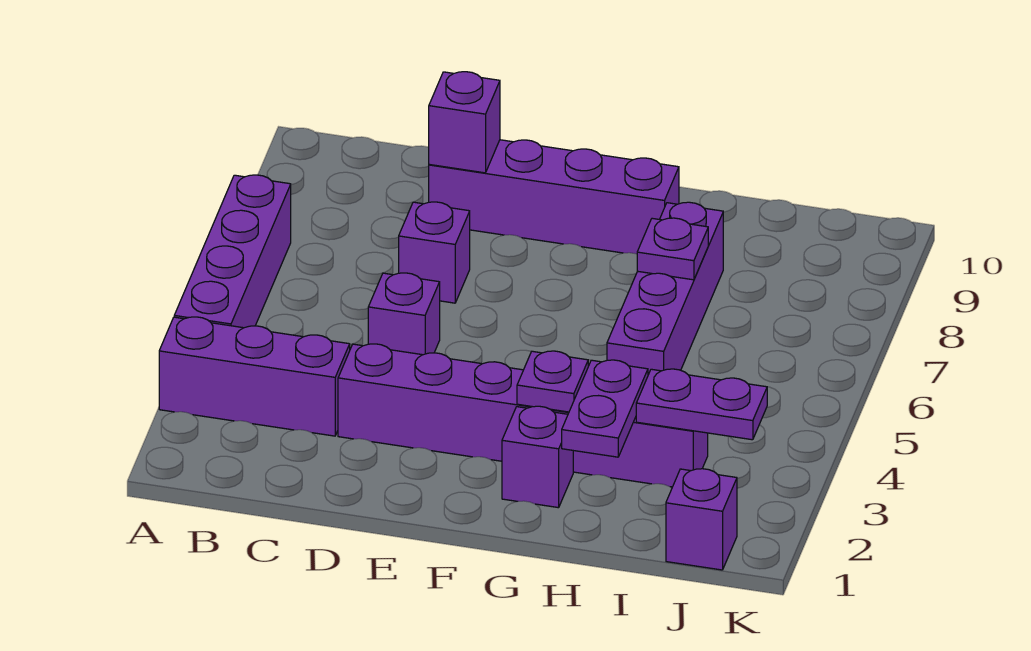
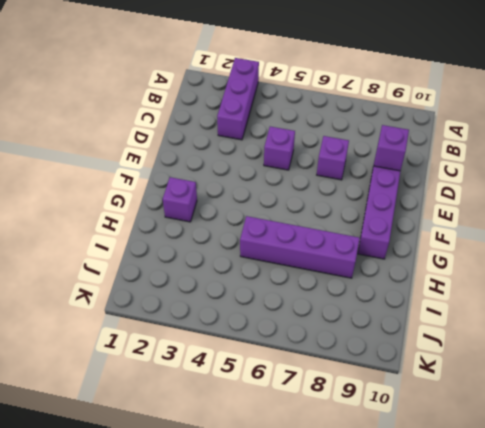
none -> purple 1x4 brick [174,175,291,328]
none -> purple 1x6 brick [338,344,708,487]
none -> purple 1x1 brick [666,469,737,570]

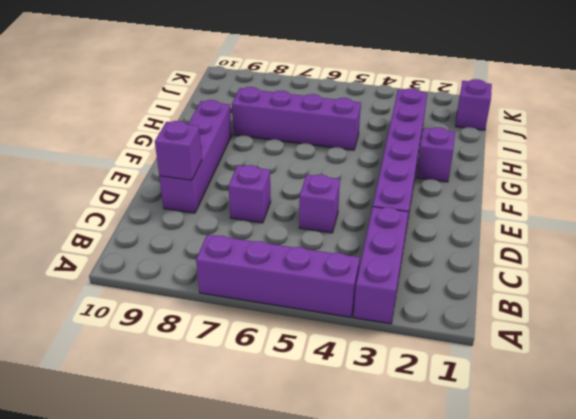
none -> purple 1x1 plate [517,351,588,412]
none -> purple 1x2 plate [562,360,648,457]
none -> purple 1x1 plate [637,218,708,280]

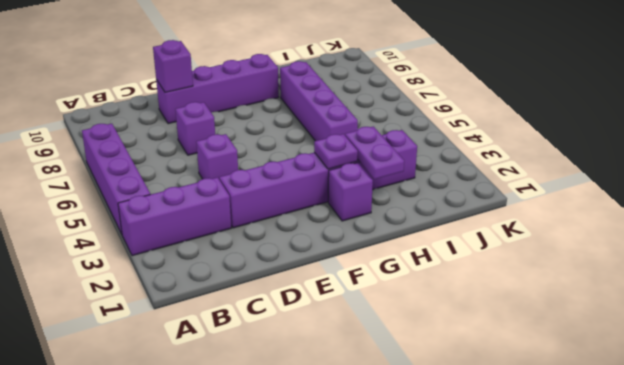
none -> purple 1x1 brick [666,469,737,570]
none -> purple 1x1 plate [637,218,708,280]
none -> purple 1x2 plate [636,369,767,440]

